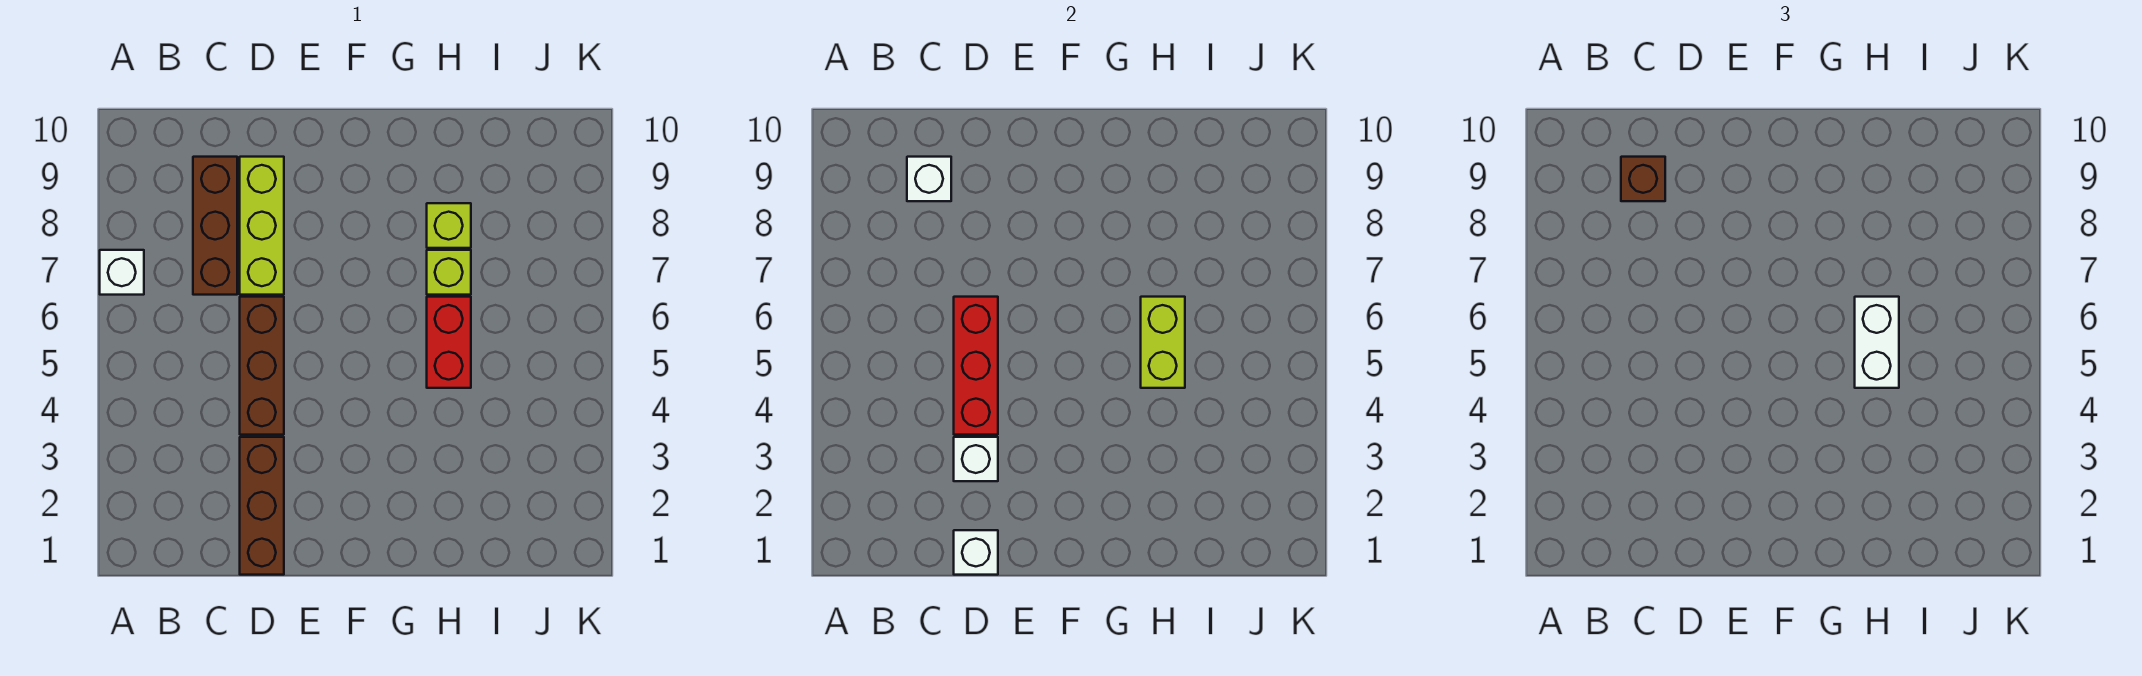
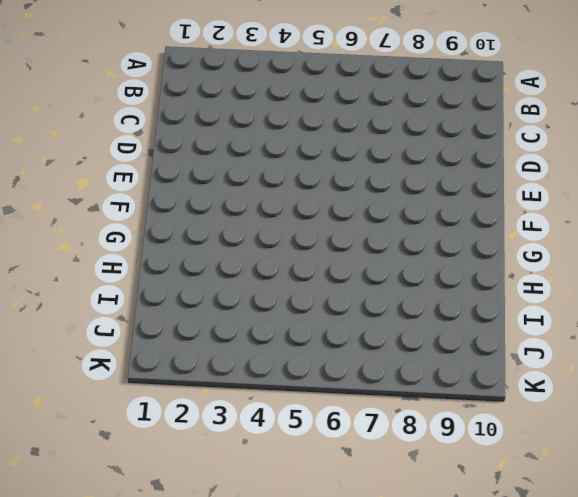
none -> white 1x1 brick [100,250,144,295]
none -> brown 1x3 brick [193,157,237,295]
none -> brown 1x3 brick [240,437,284,575]

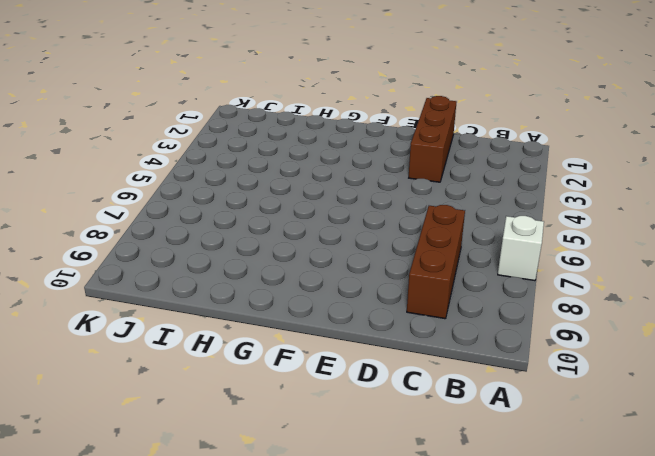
none -> brown 1x3 brick [240,297,284,435]
none -> lime 1x3 brick [240,157,284,295]
none -> red 1x2 brick [427,297,471,388]

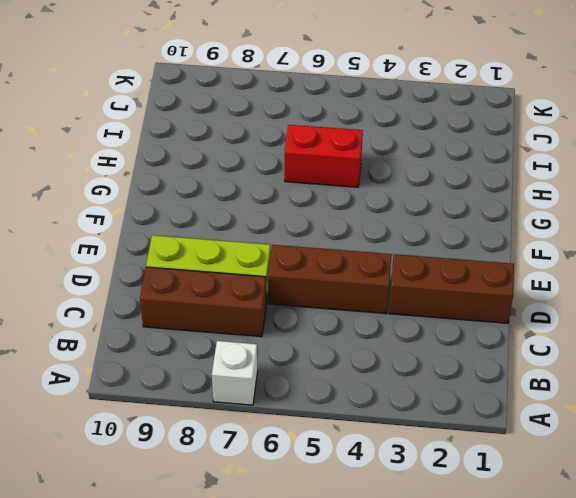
none -> lime 1x1 brick [427,250,471,295]
none -> lime 1x1 brick [427,203,471,248]
none -> white 1x1 brick [907,157,951,201]

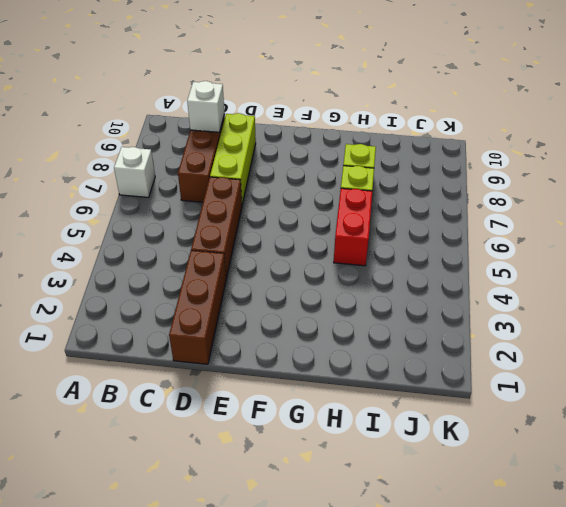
none -> white 1x1 brick [954,530,998,575]
none -> white 1x1 brick [954,437,998,481]
none -> red 1x3 brick [954,297,998,435]

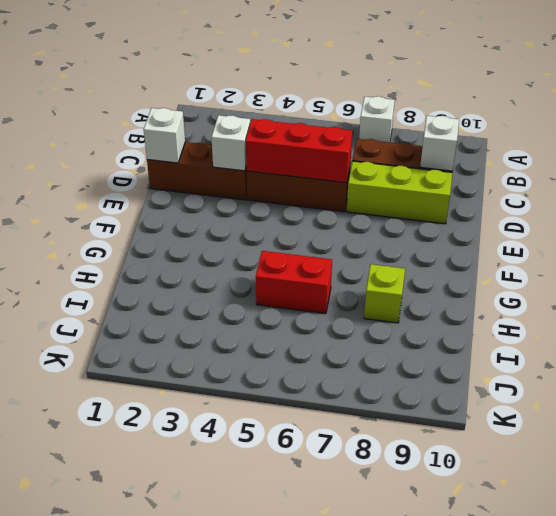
none -> lime 1x1 brick [427,250,471,295]
none -> lime 1x2 brick [1141,297,1185,388]
none -> brown 1x1 brick [1621,157,1665,201]

